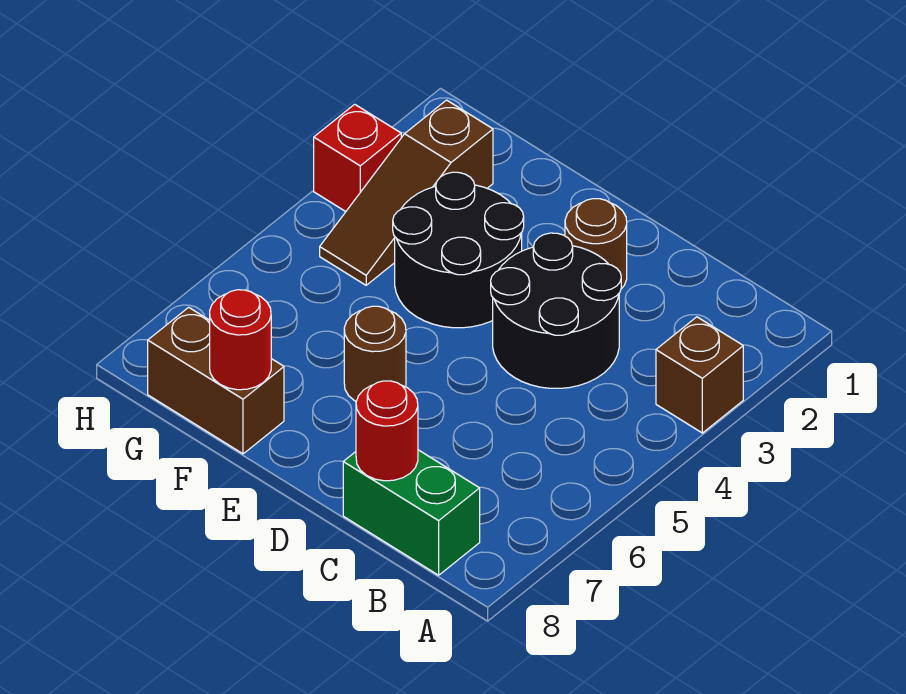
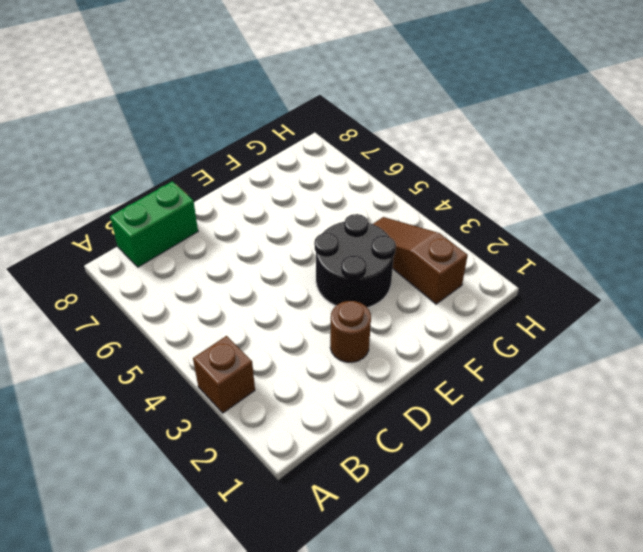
none -> black 2x2 round brick [491,233,621,388]
none -> brown 1x1 round brick [344,306,406,401]

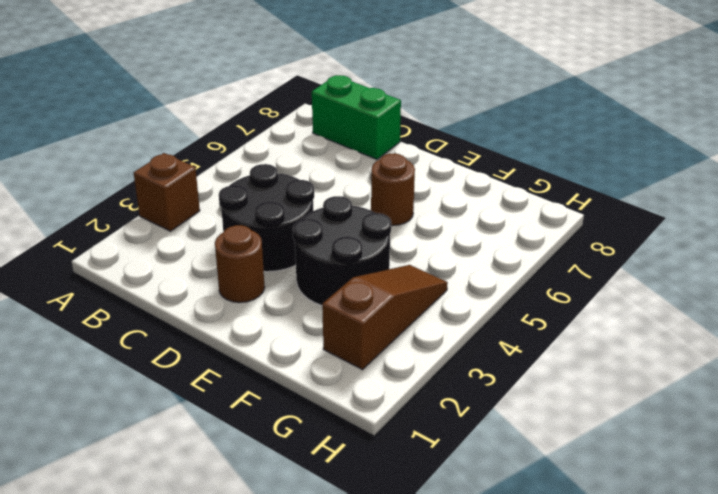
none -> brown 1x2 brick [148,307,284,454]
none -> red 1x1 brick [314,104,401,212]

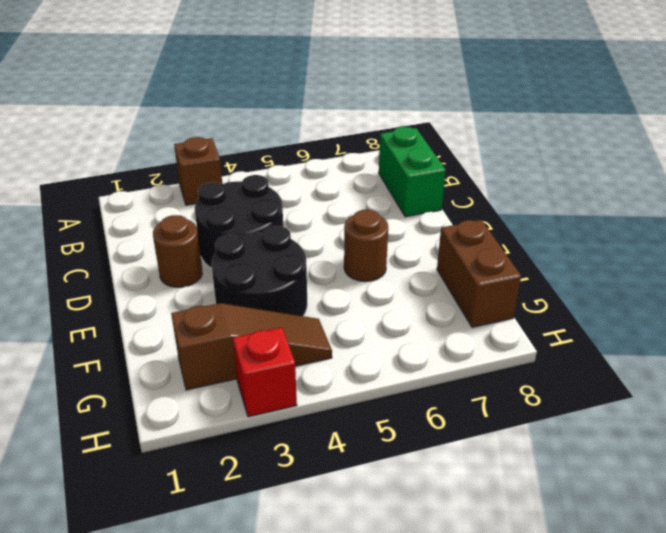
none -> red 1x1 round brick [356,381,418,481]
none -> red 1x1 round brick [210,290,271,390]

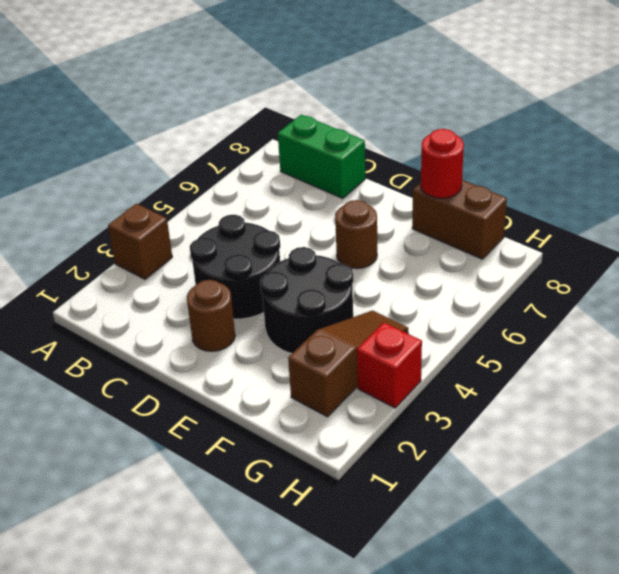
none -> red 1x1 round brick [356,381,418,481]

